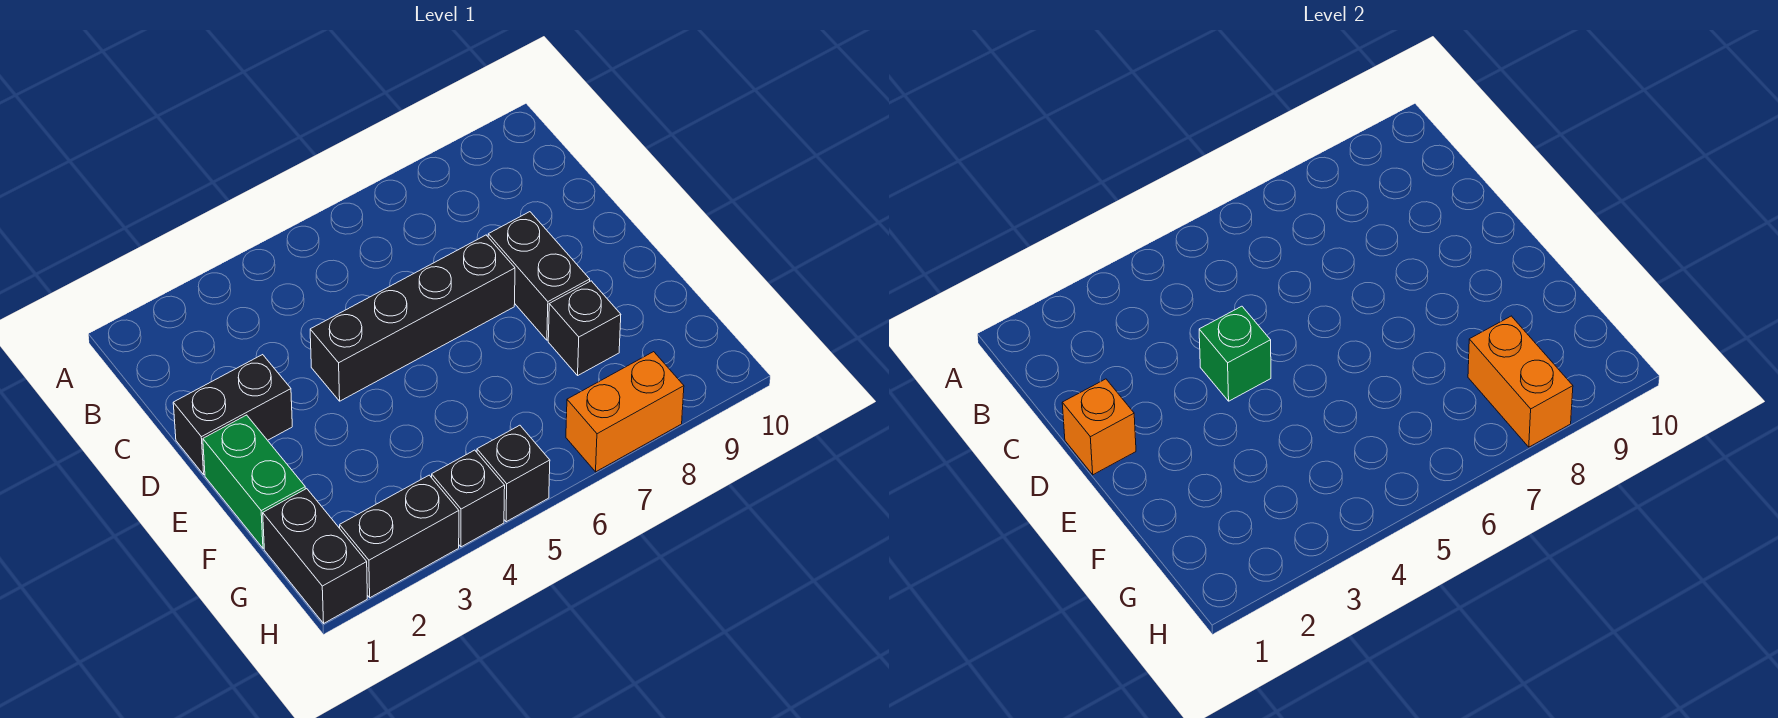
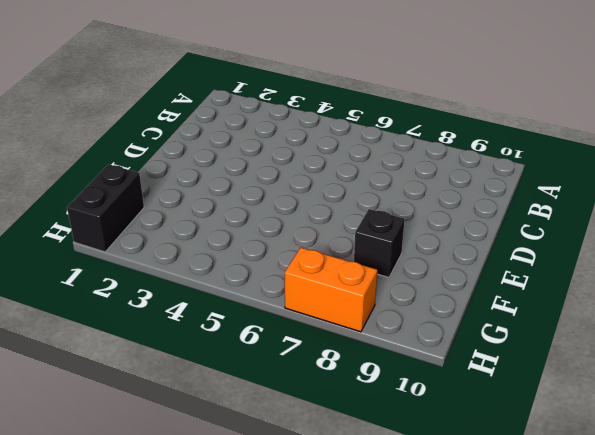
none -> black 1x2 brick [173,355,292,475]
none -> black 1x4 brick [310,235,515,401]
none -> black 1x2 brick [488,212,590,340]

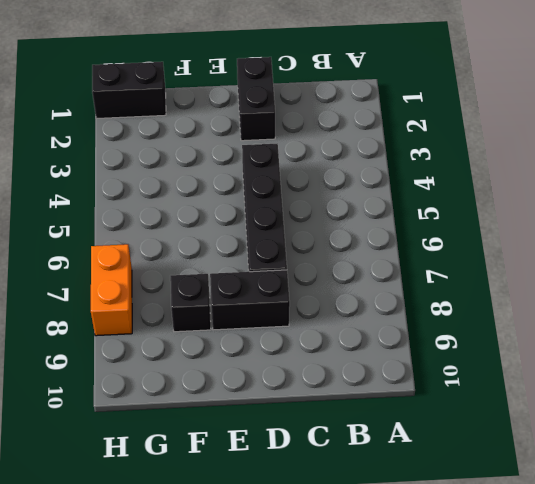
none -> green 1x2 brick [203,415,305,548]
none -> black 1x2 brick [340,475,459,598]
none -> black 1x1 brick [432,450,505,547]

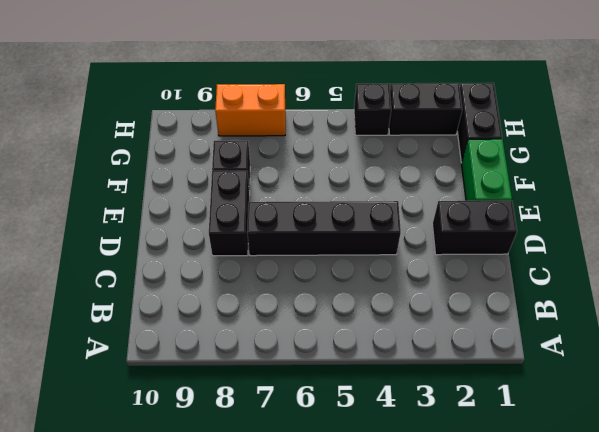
none -> black 1x1 brick [477,425,550,522]
none -> orange 1x1 brick [1062,379,1136,475]
none -> green 1x1 brick [1199,306,1271,401]

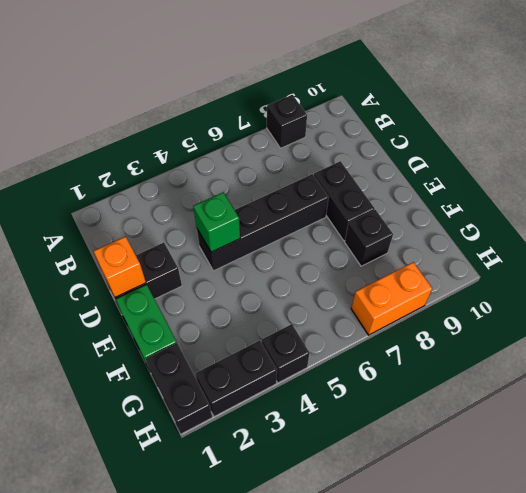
black 1x1 brick [267,95,307,148] -> black 1x1 brick moved to [477,425,550,522]
none -> orange 1x2 brick [1468,316,1573,447]

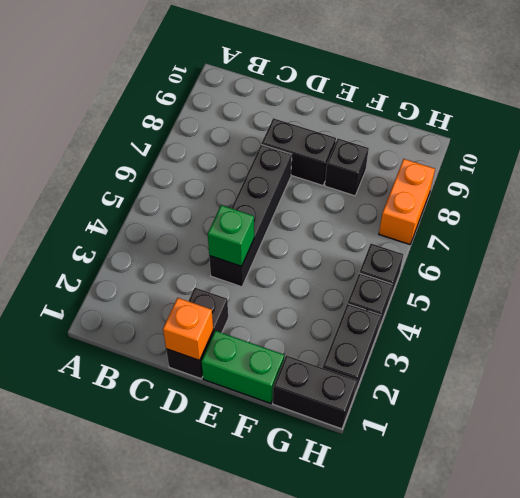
none -> orange 1x2 brick [1468,316,1573,447]

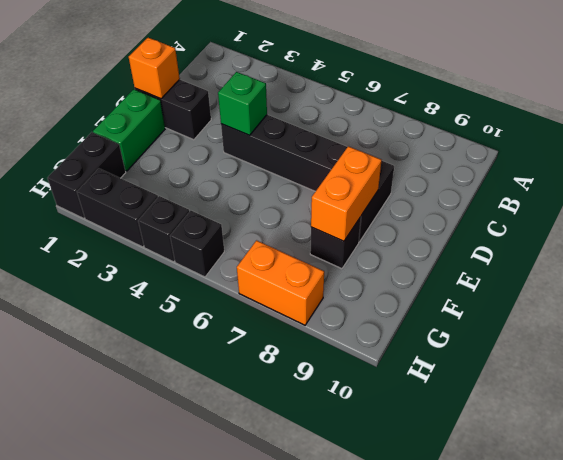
orange 1x2 brick [311,146,382,241] -> orange 1x2 brick moved to [1468,316,1573,447]

